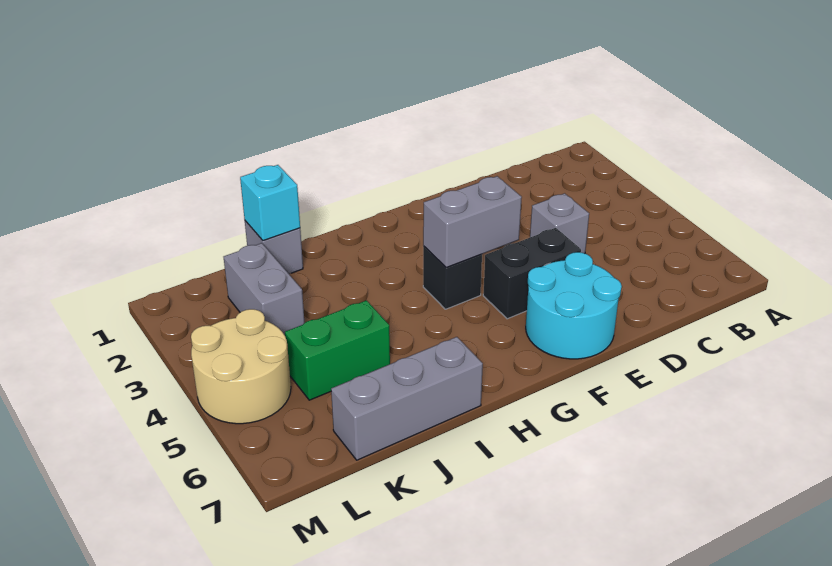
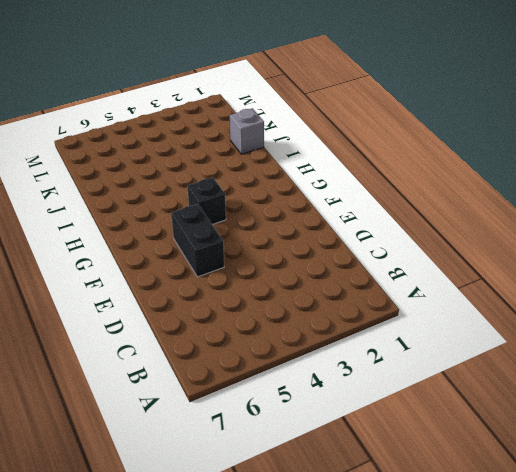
none -> grey 1x1 brick [530,193,589,253]
none -> cyan 2x2 round brick [526,252,622,359]

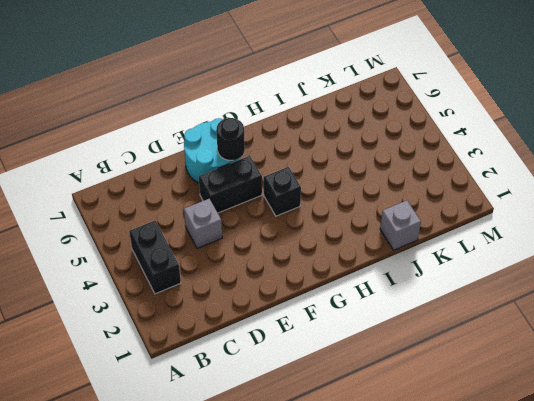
black 1x2 brick [129,221,181,294] -> none
black 1x1 round brick [216,118,245,160] -> none
none -> grey 1x3 brick [331,337,483,460]
none -> green 1x2 brick [285,300,390,400]

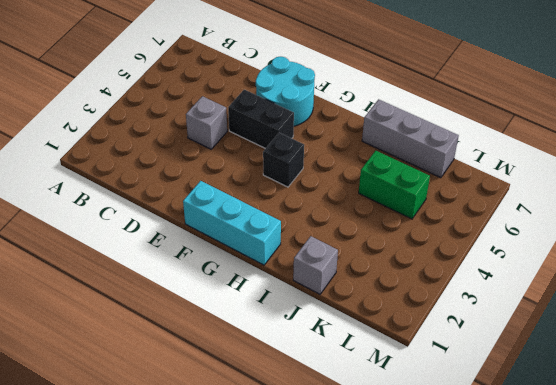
cyan 1x3 brick [183,181,281,265] -> none
none -> grey 1x2 brick [224,243,304,335]
none -> tan 2x2 round brick [191,309,291,424]

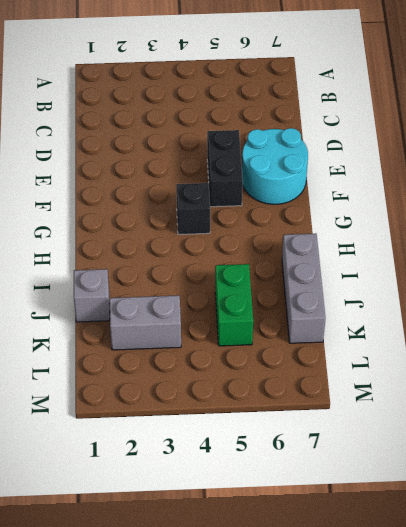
none -> grey 1x1 brick [530,193,589,253]
none -> tan 2x2 round brick [191,309,291,424]

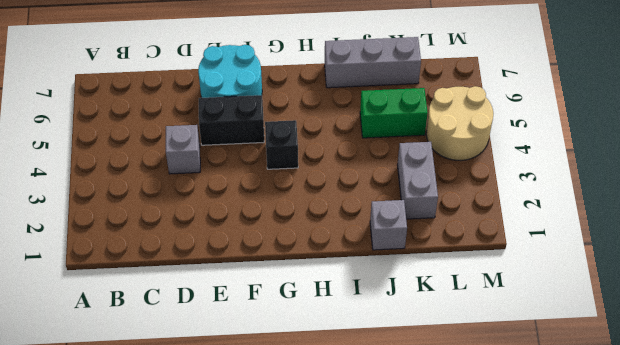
none -> grey 1x2 brick [423,176,522,267]
none -> cyan 1x1 brick [240,165,300,241]

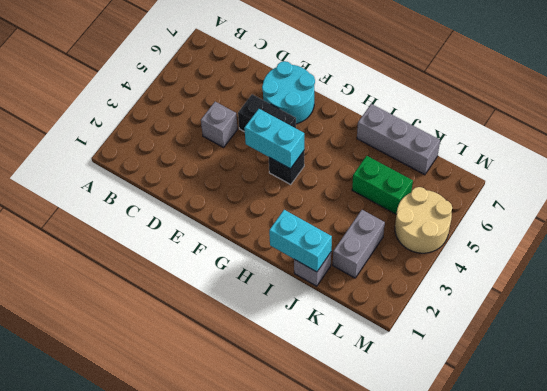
cyan 1x2 brick [244,109,304,169] -> grey 1x2 brick [423,176,522,267]
cyan 1x2 brick [269,210,332,272] -> cyan 1x1 brick [240,165,300,241]

